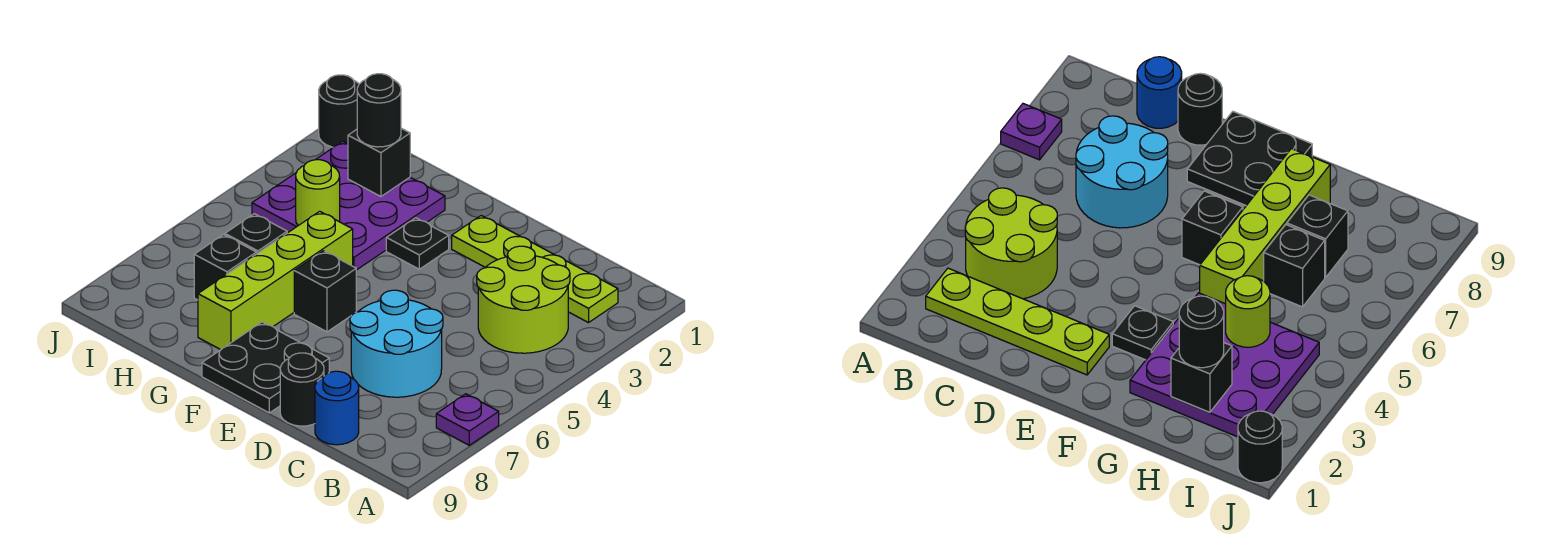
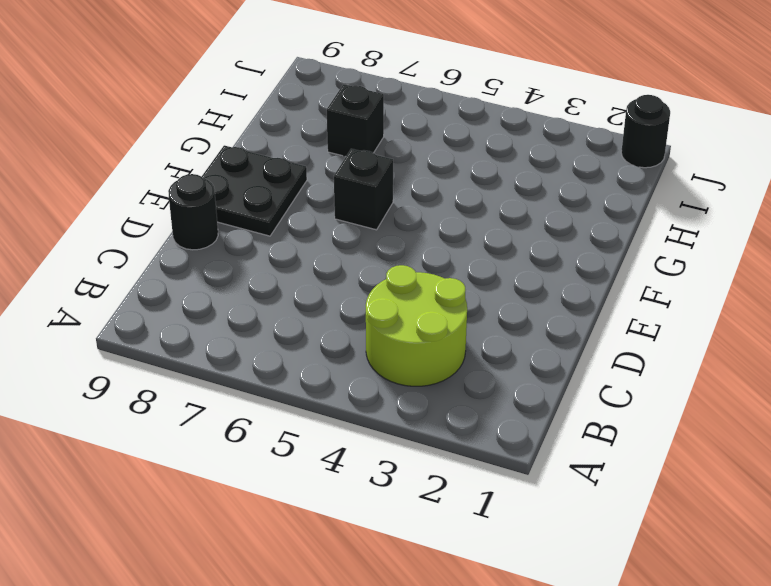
none -> purple 1x1 plate [436,394,499,445]
none -> lime 1x4 plate [452,216,618,323]
none -> cyan 2x2 round brick [350,290,443,397]

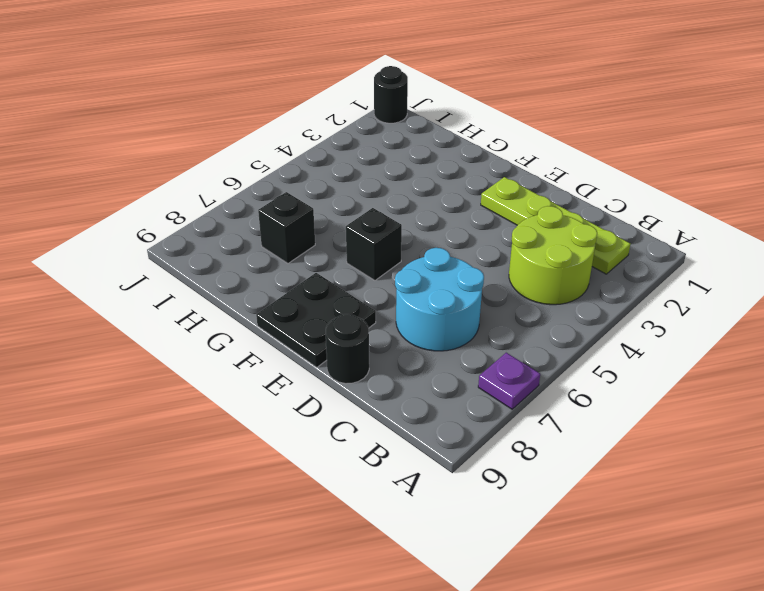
none -> blue 1x1 round brick [315,371,359,445]
none -> black 1x1 plate [386,218,449,269]
none -> purple 3x3 plate [252,141,445,270]

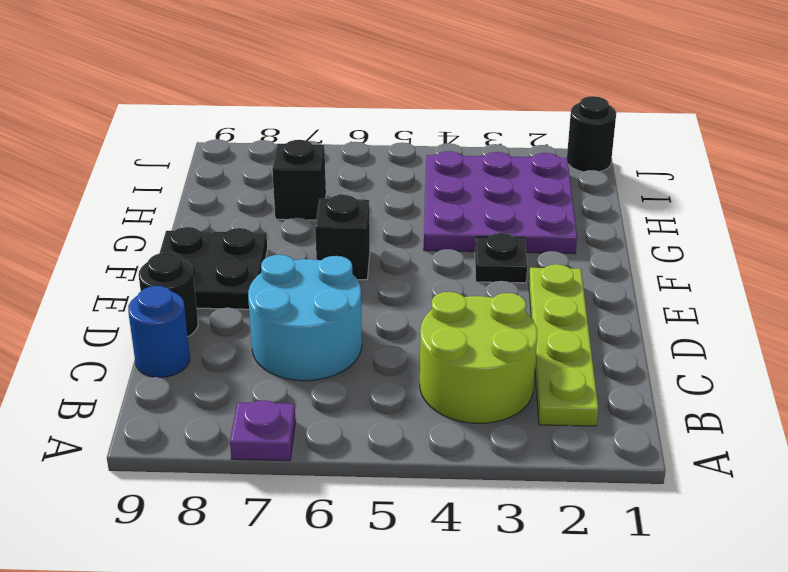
none -> lime 1x4 brick [198,211,353,350]
none -> black 1x1 brick [225,214,287,254]
none -> black 1x1 brick [348,128,410,197]

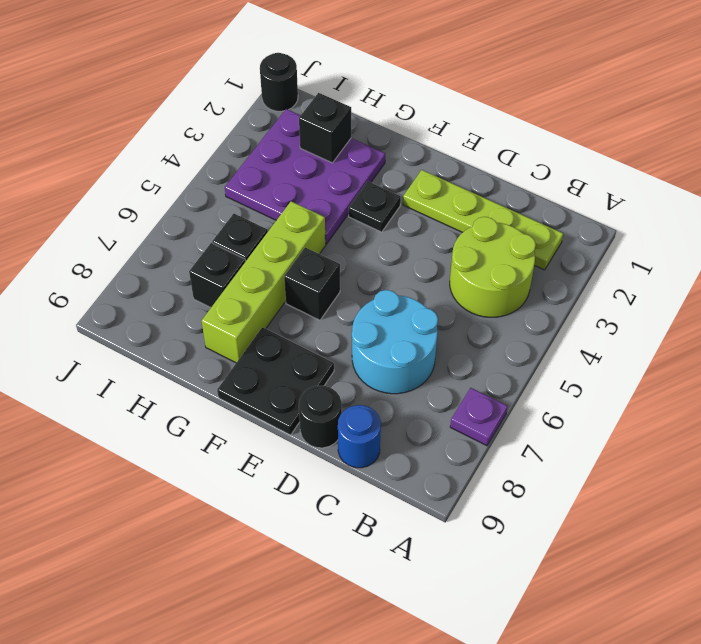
none -> lime 1x1 round brick [296,160,340,226]
none -> black 1x1 round brick [357,74,401,147]

